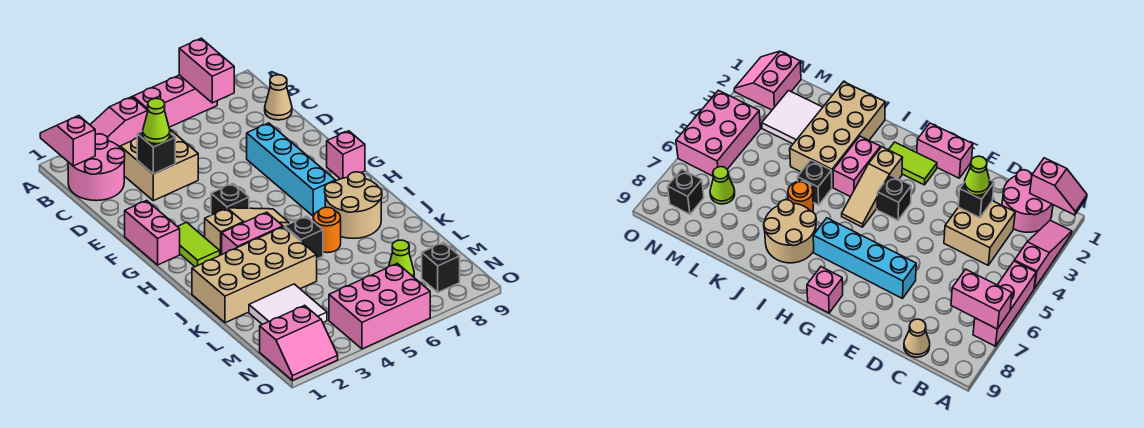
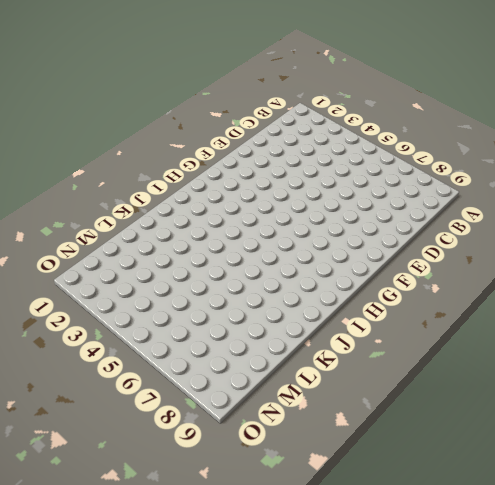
none -> pink 1x3 slope [90,97,148,147]
none -> pink 1x3 brick [133,75,217,127]
none -> pink 2x2 round brick [68,134,125,201]

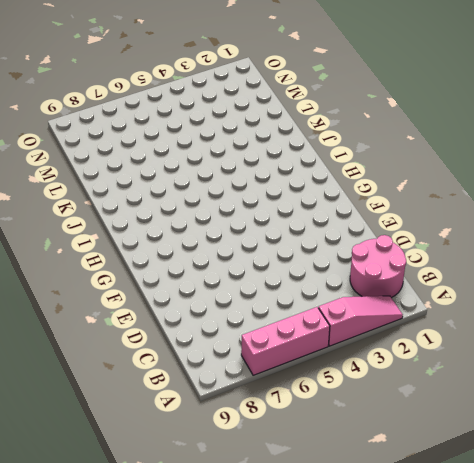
none -> tan 2x2 brick [120,130,198,201]
none -> tan 1x1 cone [265,75,292,120]
none -> cyan 1x4 brick [247,123,335,216]

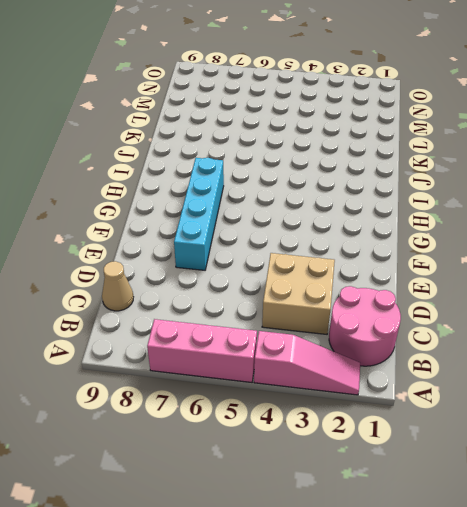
none -> pink 1x2 brick [125,201,180,265]
none -> lime 1x2 tile [177,222,220,267]
none -> black 1x1 brick [211,184,249,215]

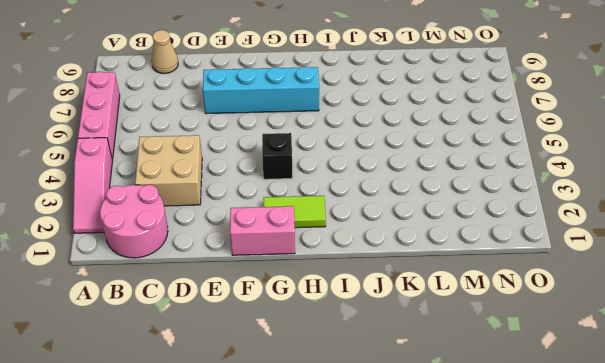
none -> pink 1x1 brick [327,131,365,179]
none -> tan 1x3 slope [205,208,289,255]
none -> pink 1x2 brick [222,212,283,254]

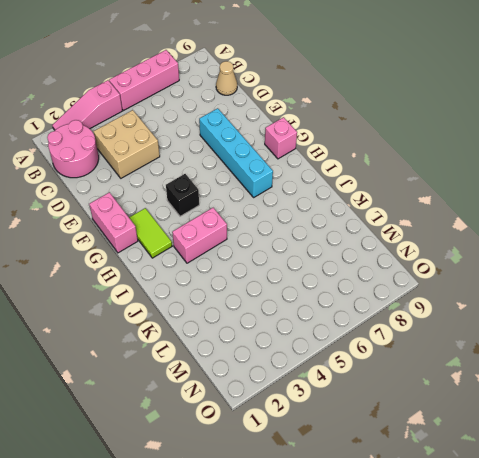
none -> tan 1x3 slope [205,208,289,255]
none -> tan 2x2 round brick [325,172,382,239]
none -> tan 2x4 brick [192,227,317,323]

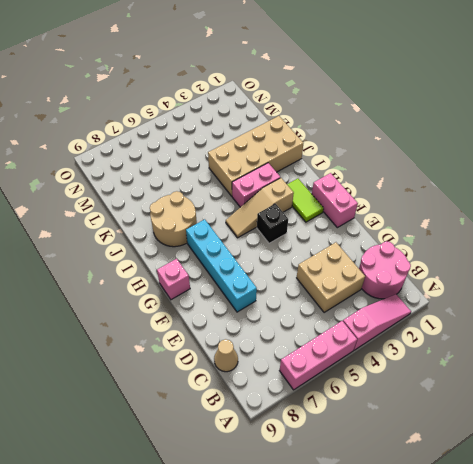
none -> black 1x1 brick [285,216,323,259]
none -> orange 1x1 round brick [313,207,341,253]
none -> white 2x2 tile [249,284,327,325]

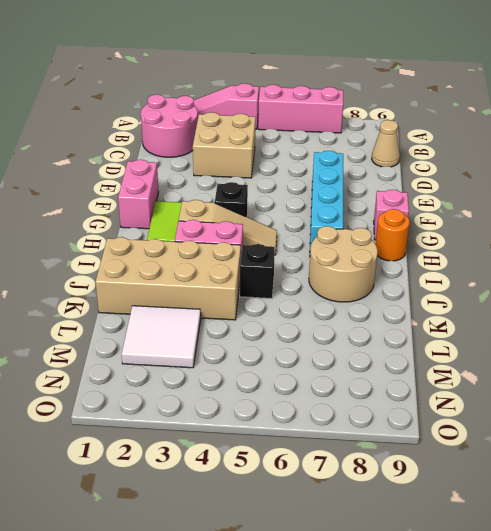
orange 1x1 round brick [375,209,410,261] -> orange 1x1 round brick moved to [313,207,341,253]
none -> lime 1x1 cone [389,240,414,277]
none -> pink 2x2 slope [260,305,338,381]
none -> pink 2x3 brick [329,263,430,349]

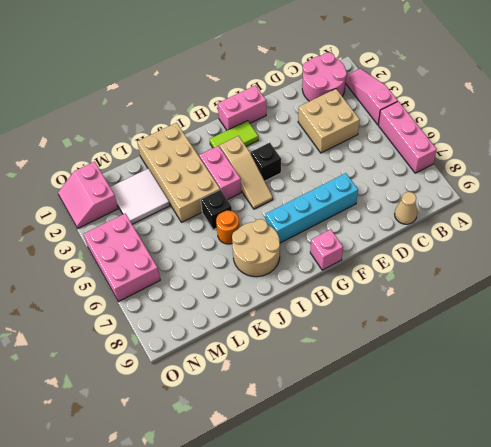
none -> lime 1x1 cone [389,240,414,277]
none -> black 1x1 brick [422,242,460,292]
none -> pink 1x2 slope [40,116,95,166]

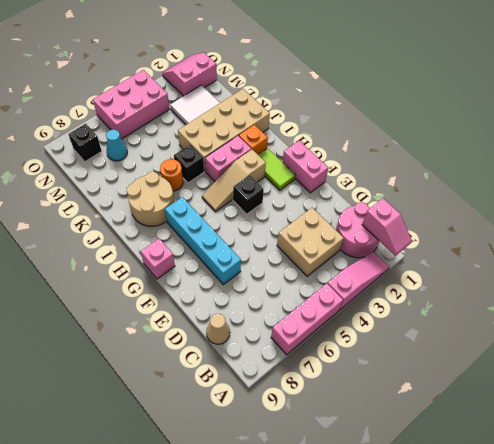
orange 1x1 brick [239,125,268,155] -> none
cyan 1x1 cone [106,130,127,161] -> lime 1x1 cone [389,240,414,277]
none -> pink 1x2 brick [179,38,234,103]
none -> black 1x1 brick [137,131,175,174]
none -> lime 1x1 cone [143,99,170,144]

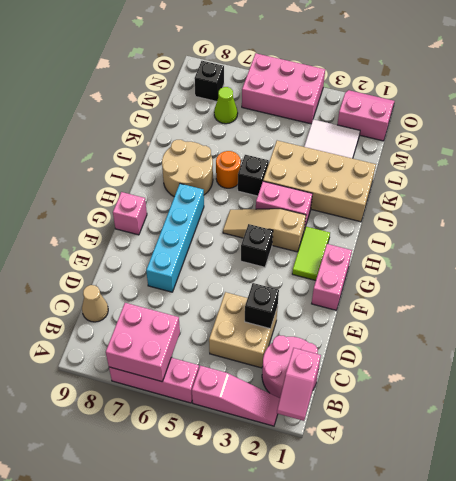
pink 2x2 brick [106,303,180,382] -> pink 1x2 brick [179,38,234,103]
none -> lime 1x1 cone [143,99,170,144]

